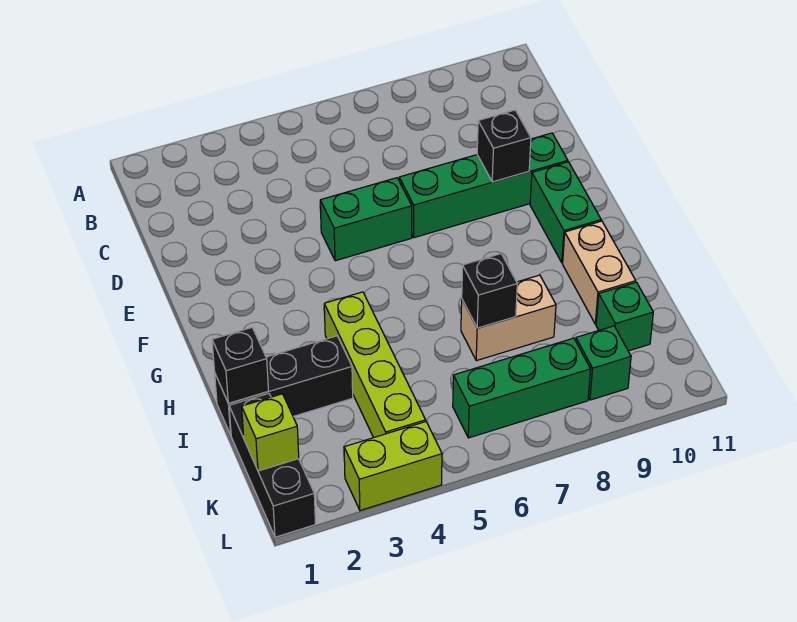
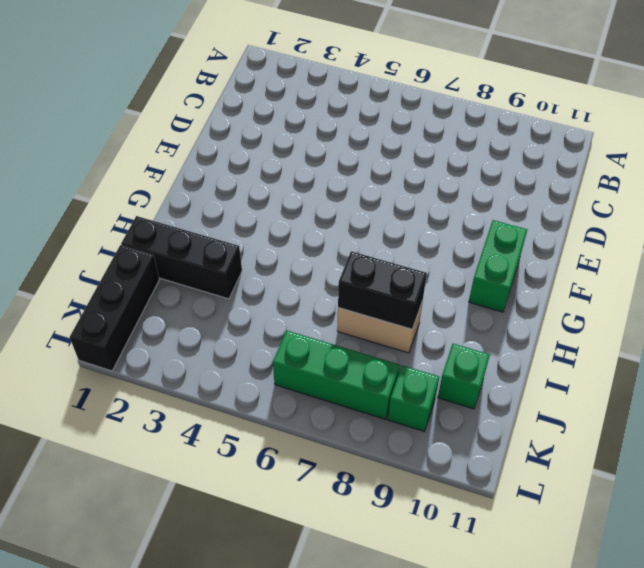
black 1x2 brick [338,251,427,329] -> black 1x1 brick [462,254,517,328]
none -> green 1x2 brick [320,178,412,261]
none -> green 1x4 brick [399,133,568,238]
none -> lime 1x4 brick [324,292,426,438]

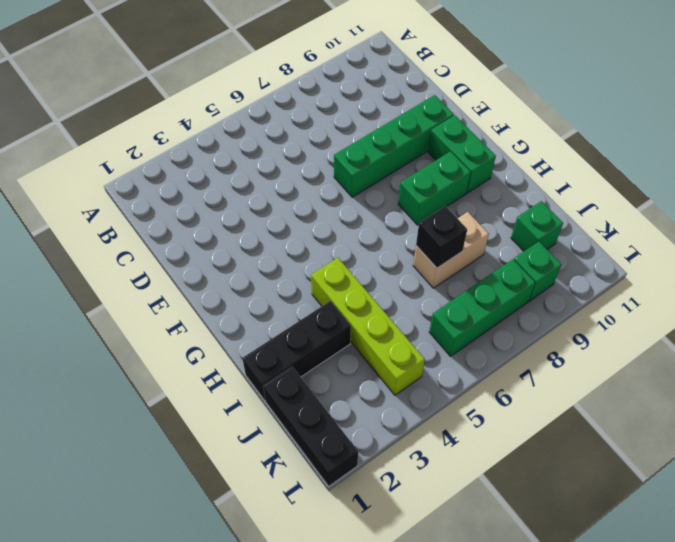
green 1x2 brick [398,151,471,225] -> green 1x2 brick moved to [320,178,412,261]
none -> tan 1x2 brick [563,221,636,324]
none -> lime 1x2 brick [344,422,442,511]
none -> black 1x1 brick [477,110,531,182]

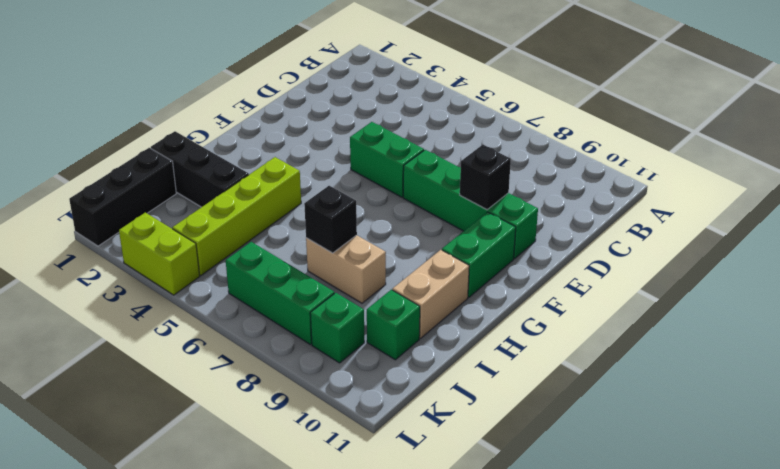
none -> black 1x1 brick [212,328,268,403]
none -> lime 1x1 brick [242,394,299,471]

